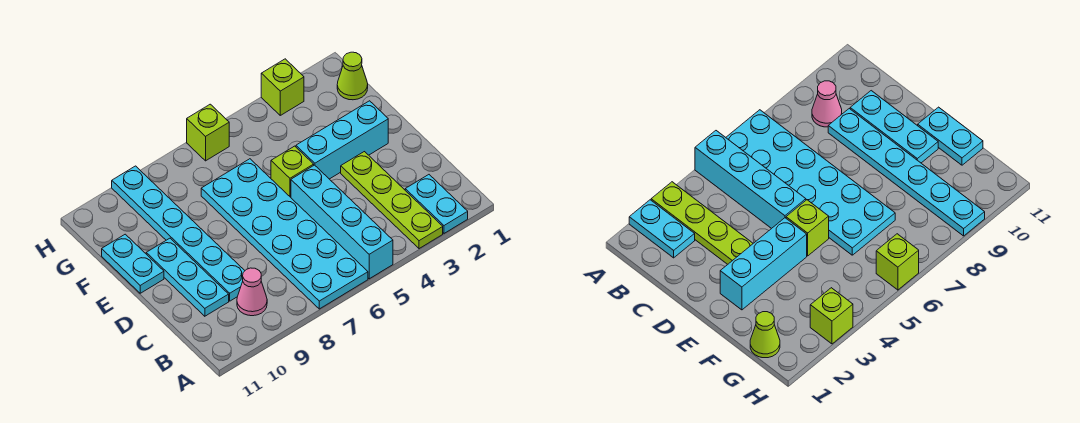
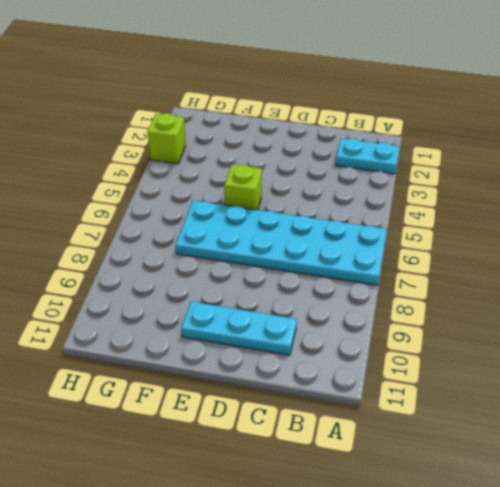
none -> lime 1x4 plate [341,152,443,249]
none -> cyan 1x4 brick [291,165,393,279]
none -> pink 1x1 cone [237,268,267,316]

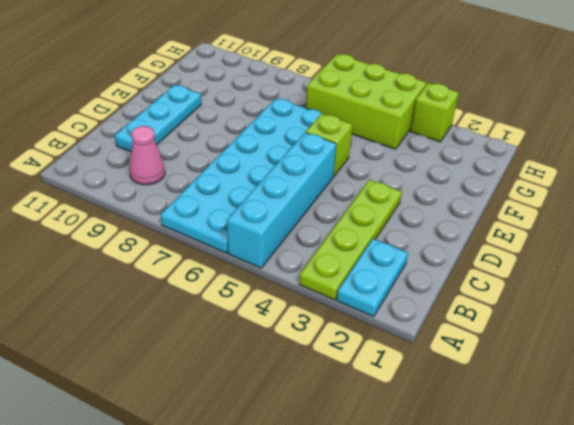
lime 2x3 brick [306,54,427,149] -> lime 1x1 brick [187,104,229,161]
none -> cyan 1x6 plate [112,166,245,301]
none -> cyan 1x3 brick [296,101,388,179]
none -> cyan 1x2 plate [102,234,164,293]

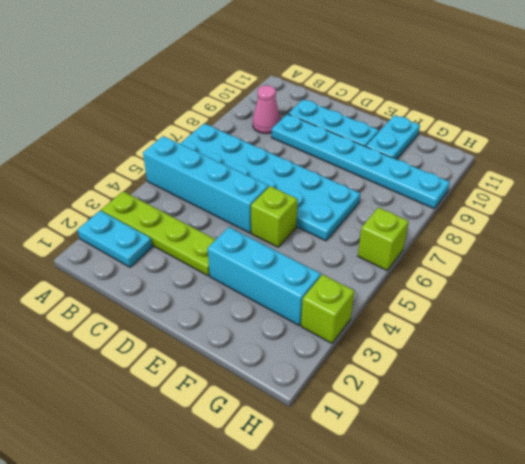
cyan 1x3 brick [208,227,321,325] -> cyan 1x3 brick turned to [296,101,388,179]
cyan 1x2 plate [366,115,420,159] -> cyan 1x2 plate turned to [102,234,164,293]
none -> lime 1x1 cone [337,52,368,100]

